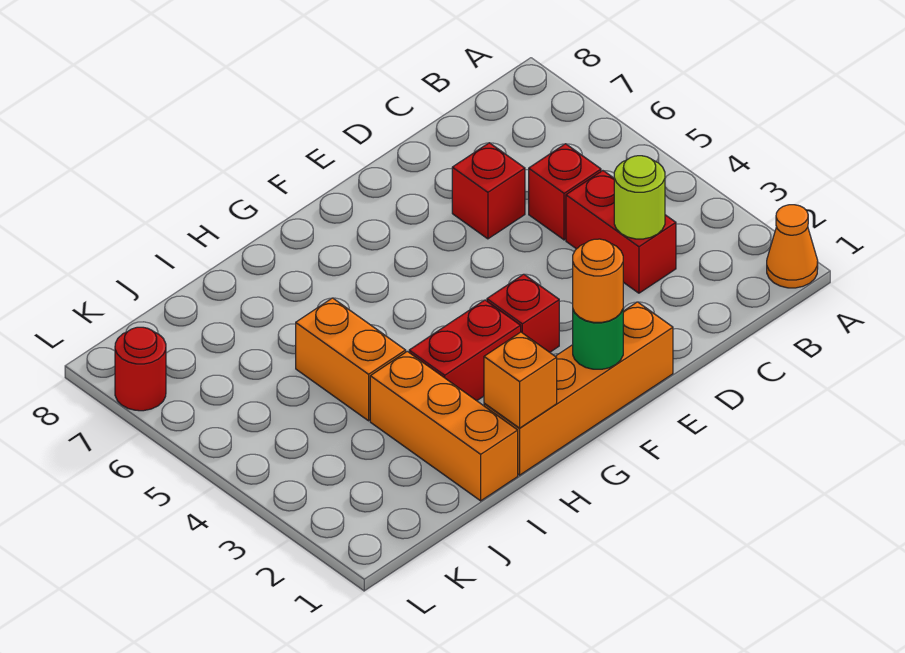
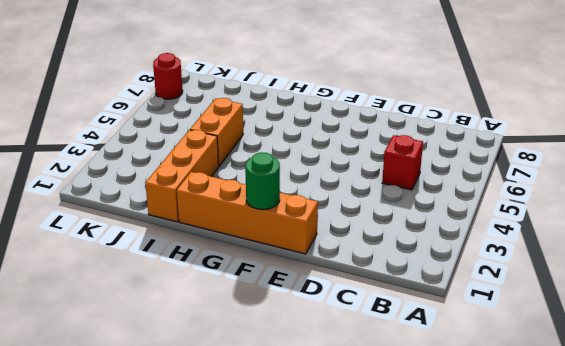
none -> orange 1x1 cone [767,205,818,288]
none -> red 1x2 brick [566,171,676,293]
none -> red 1x1 brick [452,143,525,239]

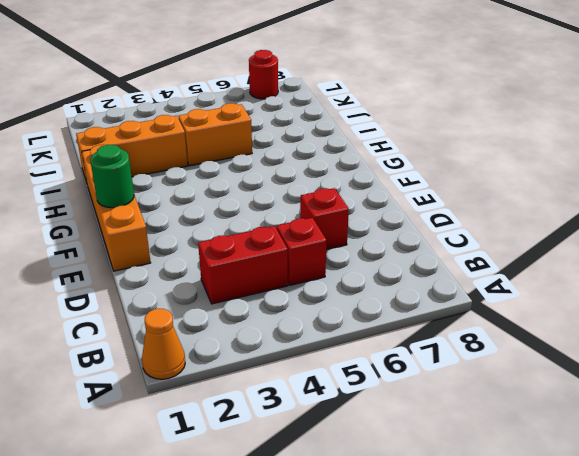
none -> red 1x1 brick [487,274,559,352]
none -> red 1x2 brick [409,300,521,401]
none -> lime 1x1 round brick [614,156,665,239]

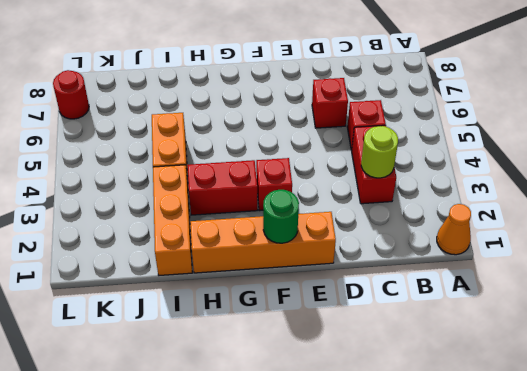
none -> orange 1x1 brick [484,332,557,428]
none -> orange 1x1 round brick [573,239,623,322]

